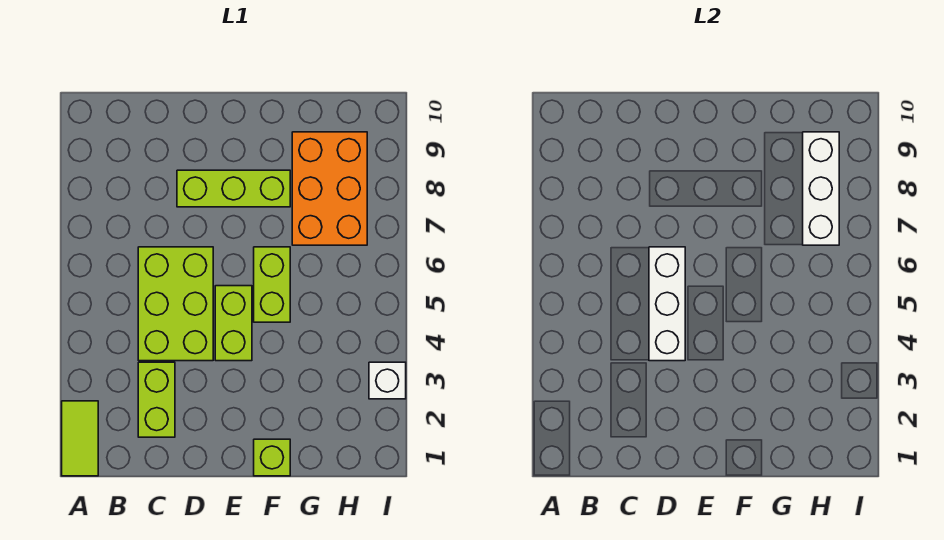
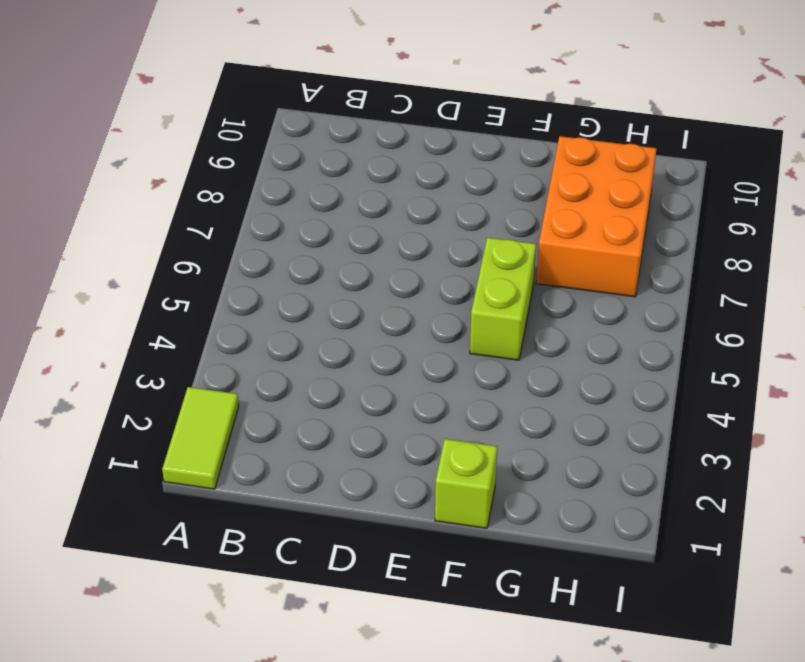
none -> lime 1x2 brick [138,362,175,437]
none -> lime 2x3 brick [138,247,213,361]

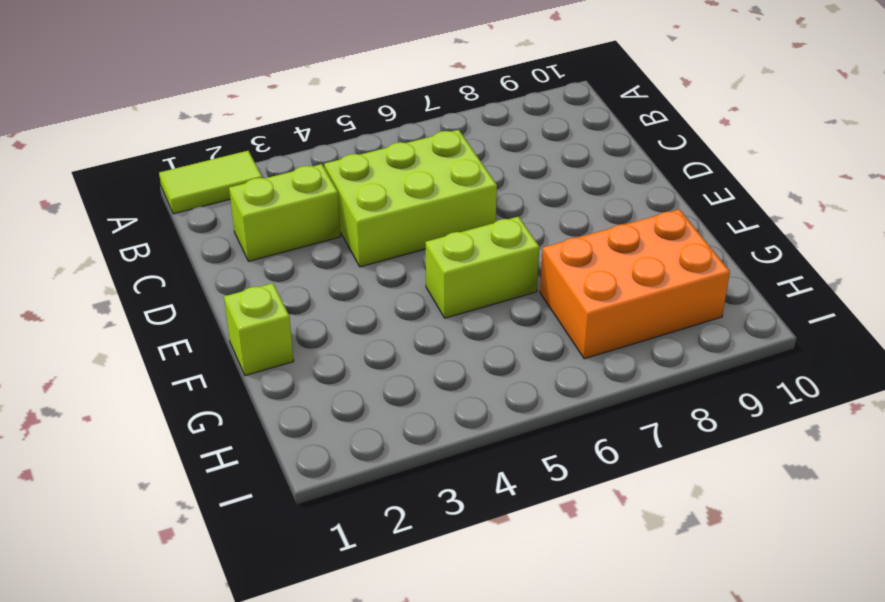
none -> lime 1x3 brick [177,170,290,207]
none -> lime 1x2 brick [215,286,252,361]

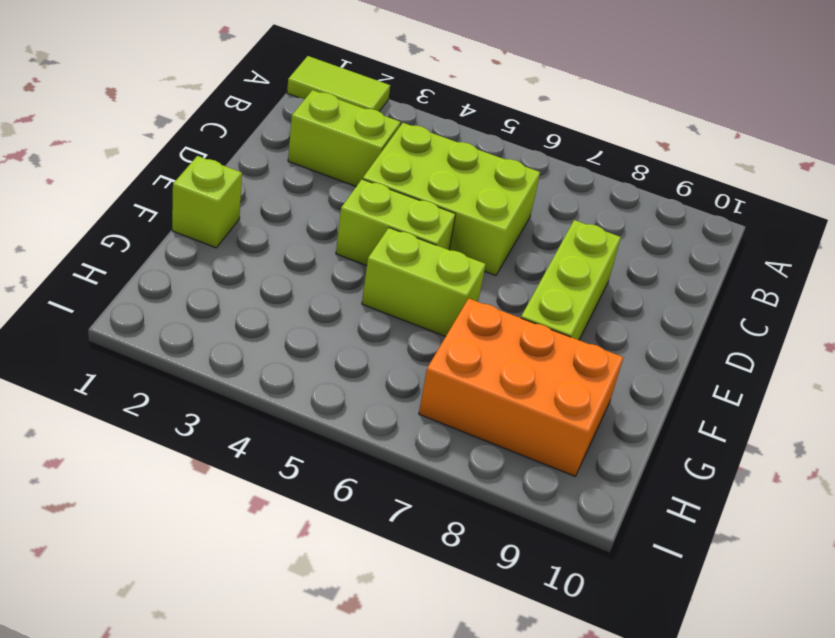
none -> white 1x1 brick [369,362,406,399]
none -> white 1x3 brick [649,247,685,361]

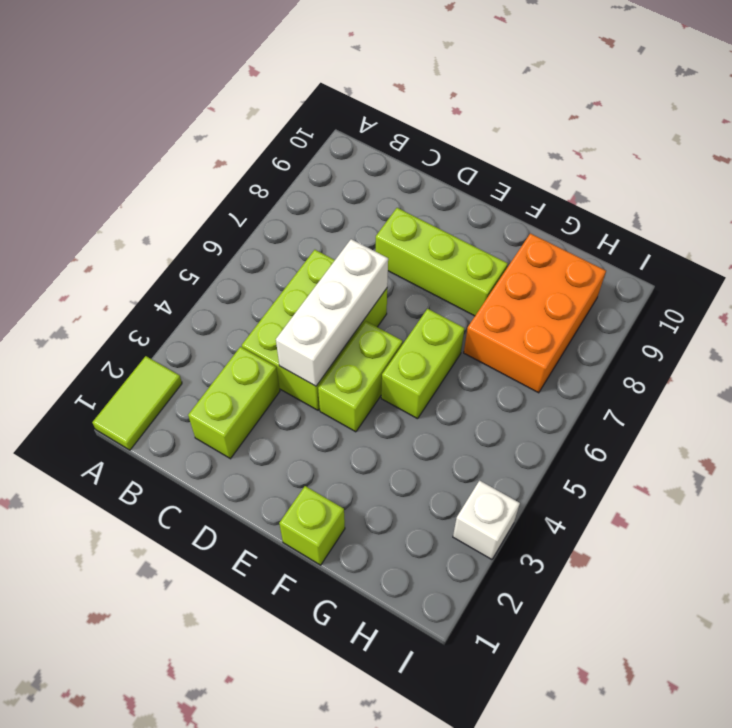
none -> white 1x3 brick [803,132,839,245]

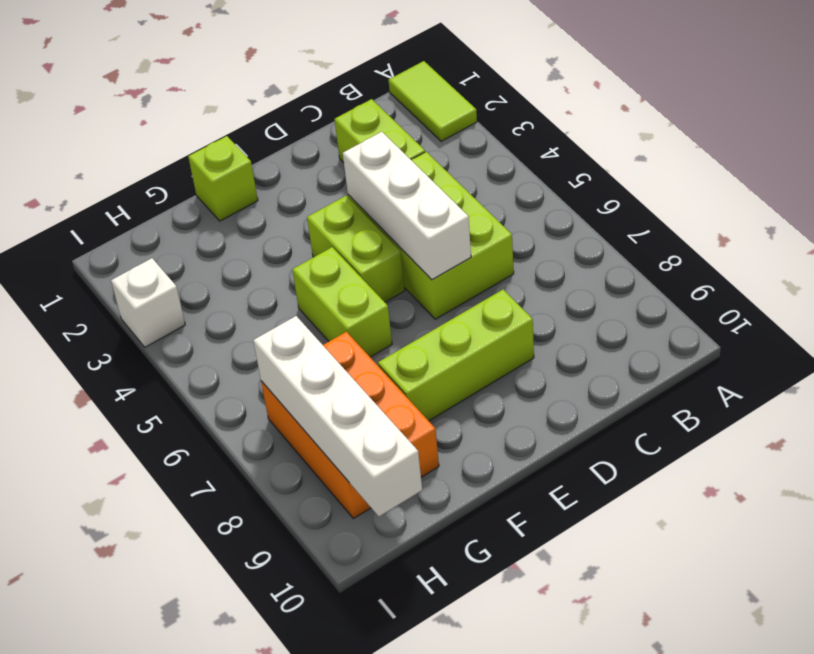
white 1x4 brick [253,316,422,516] -> white 1x3 brick [803,132,839,245]

